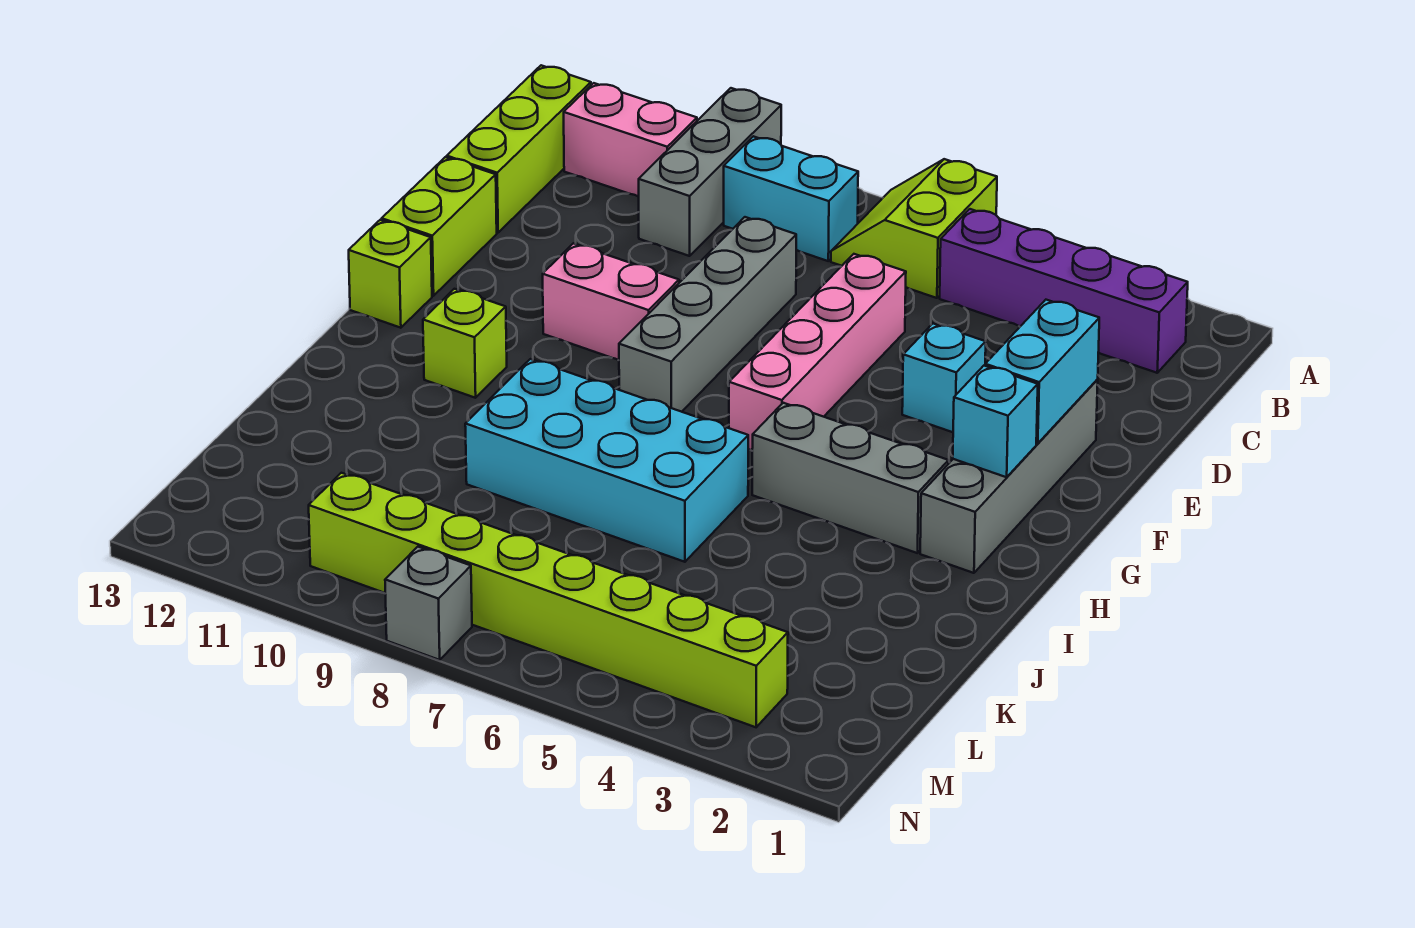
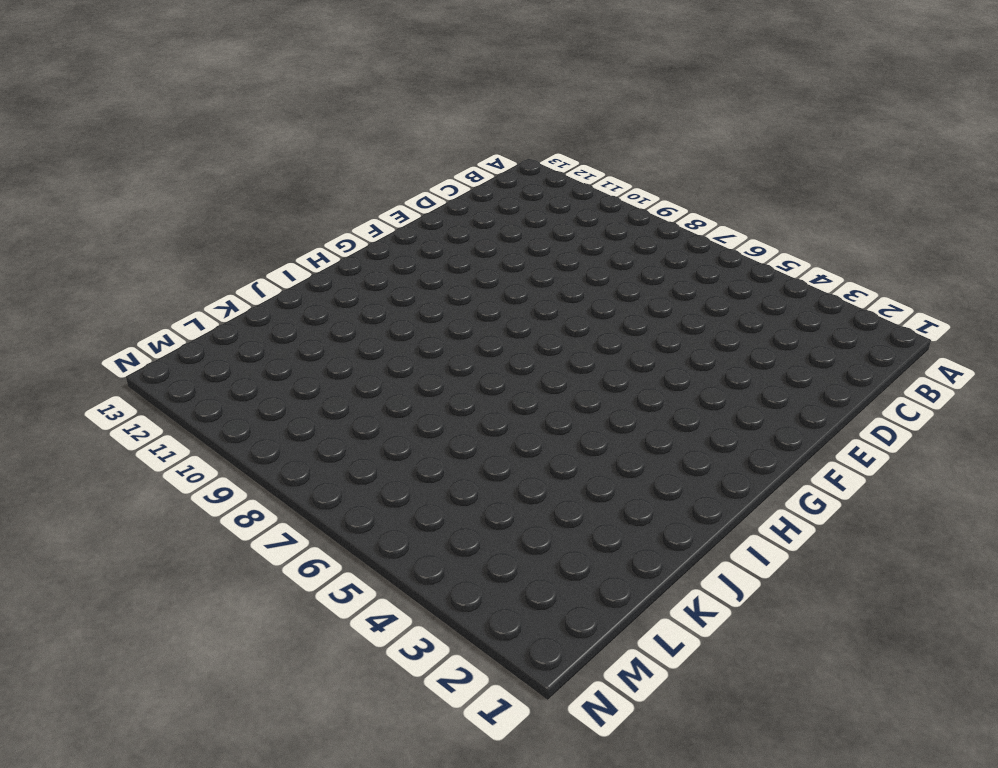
none -> lime 2x2 slope [831,159,997,298]
none -> grey 1x3 brick [639,88,781,256]
none -> purple 1x4 brick [940,209,1188,373]

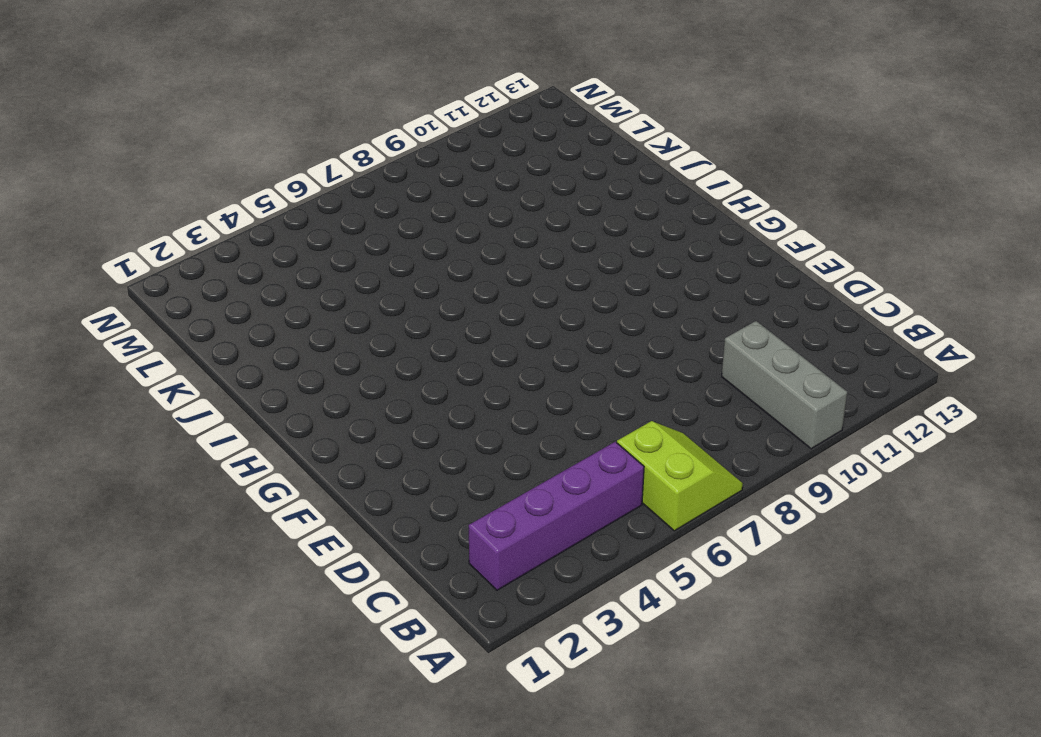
none -> cyan 1x2 brick [724,136,858,261]
none -> pink 1x2 brick [564,83,697,197]
none -> lime 1x3 brick [447,65,591,233]

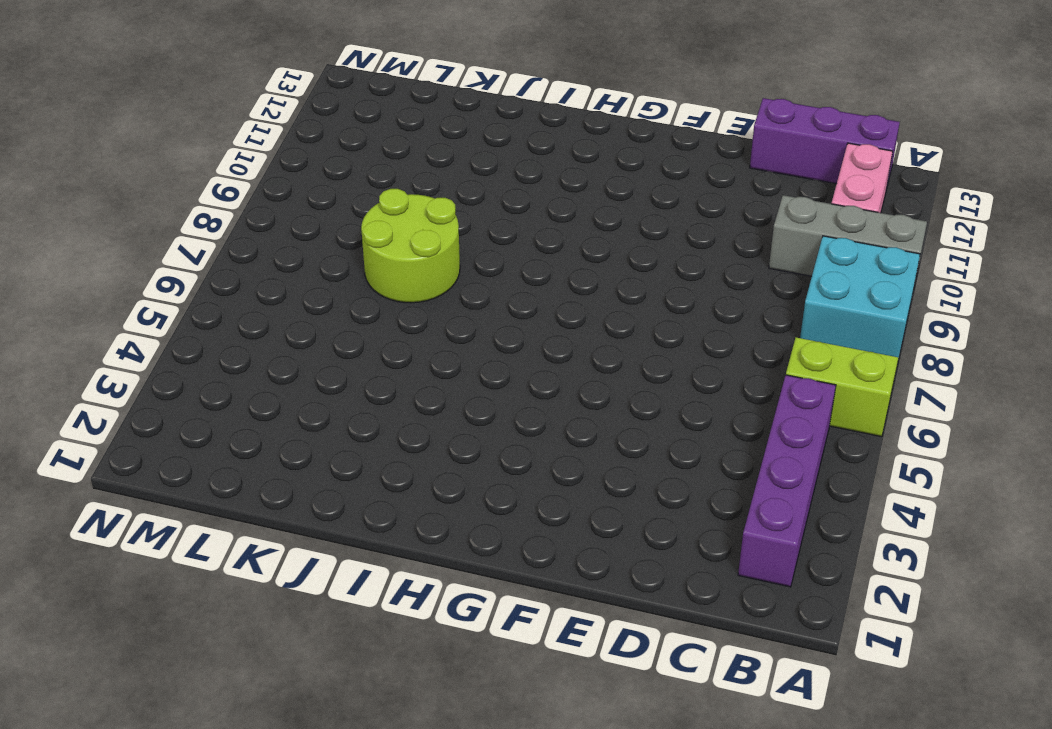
cyan 2x2 brick [800,236,920,358] -> cyan 1x2 brick [724,136,858,261]
purple 1x3 brick [750,98,900,190] -> lime 1x3 brick [447,65,591,233]
lime 2x2 round brick [361,189,460,303] -> cyan 2x4 brick [465,359,748,562]
none -> pink 1x4 brick [729,254,906,451]
none -> grey 1x4 brick [619,217,796,412]
none -> grey 1x4 brick [920,380,1098,573]

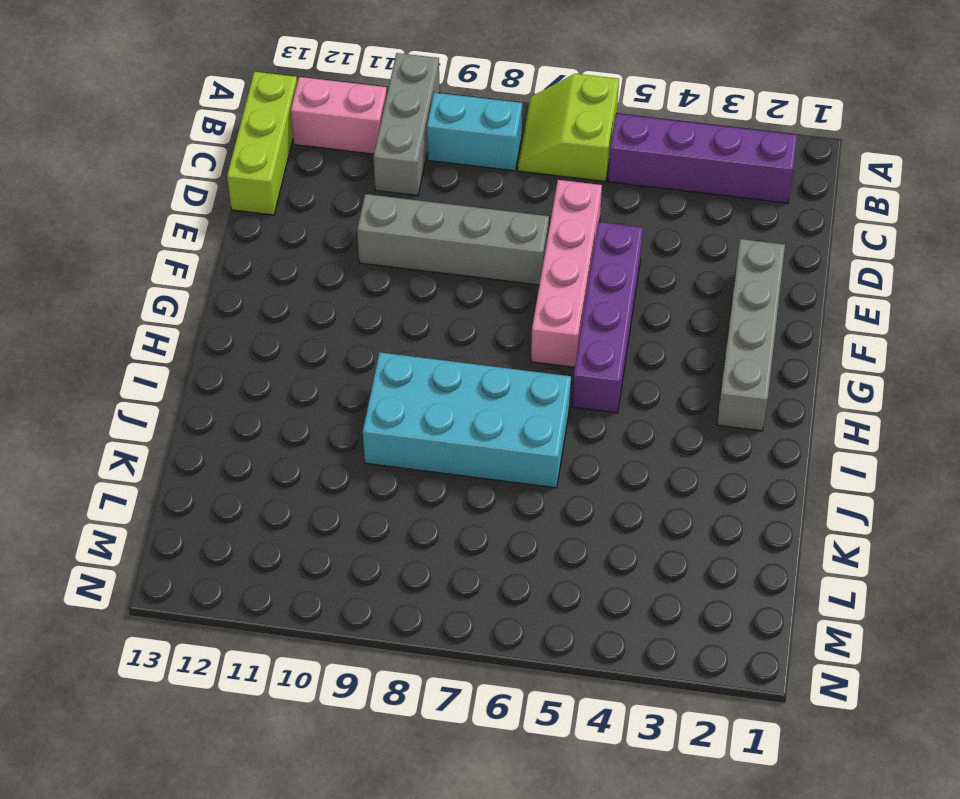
purple 1x4 brick [572,222,643,413] -> grey 1x3 brick [752,403,949,553]
grey 1x4 brick [357,194,549,285] -> grey 1x4 brick turned to [619,217,796,412]
none -> cyan 1x1 brick [902,324,986,432]
none -> lime 1x2 brick [382,157,497,296]
none -> pink 1x2 brick [543,243,679,360]

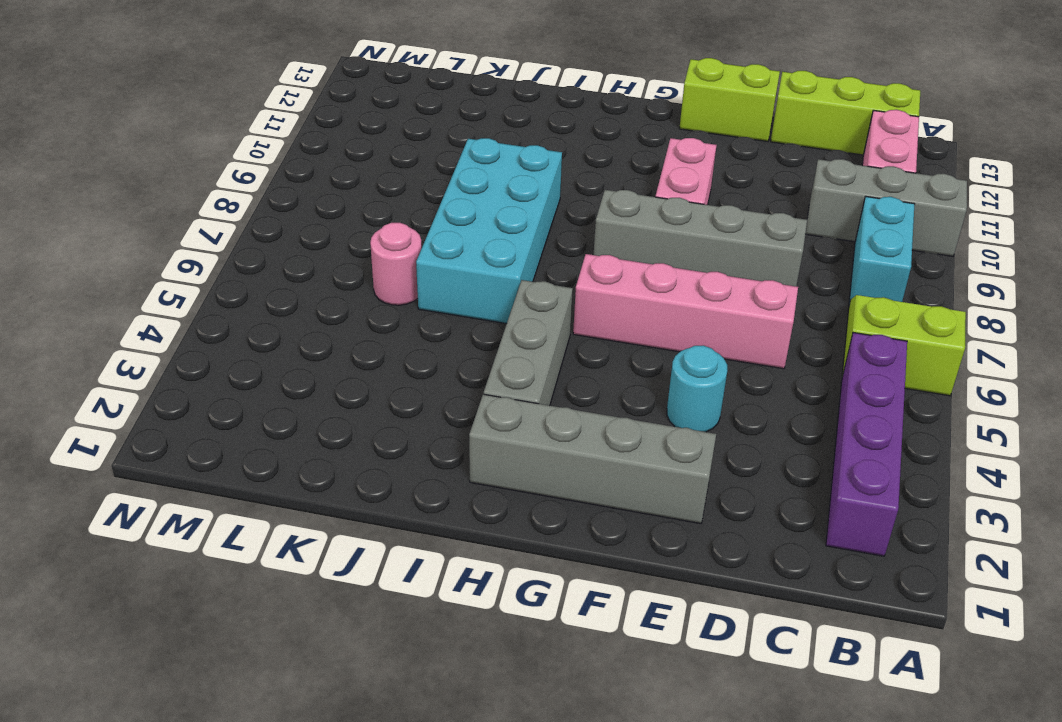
cyan 1x1 round brick [667,345,727,432] -> cyan 1x1 brick [902,324,986,432]
pink 1x1 round brick [370,223,422,305] -> none
none -> lime 1x1 brick [349,220,432,328]
none -> lime 1x1 brick [423,289,507,398]
none -> lime 1x8 brick [309,473,788,727]

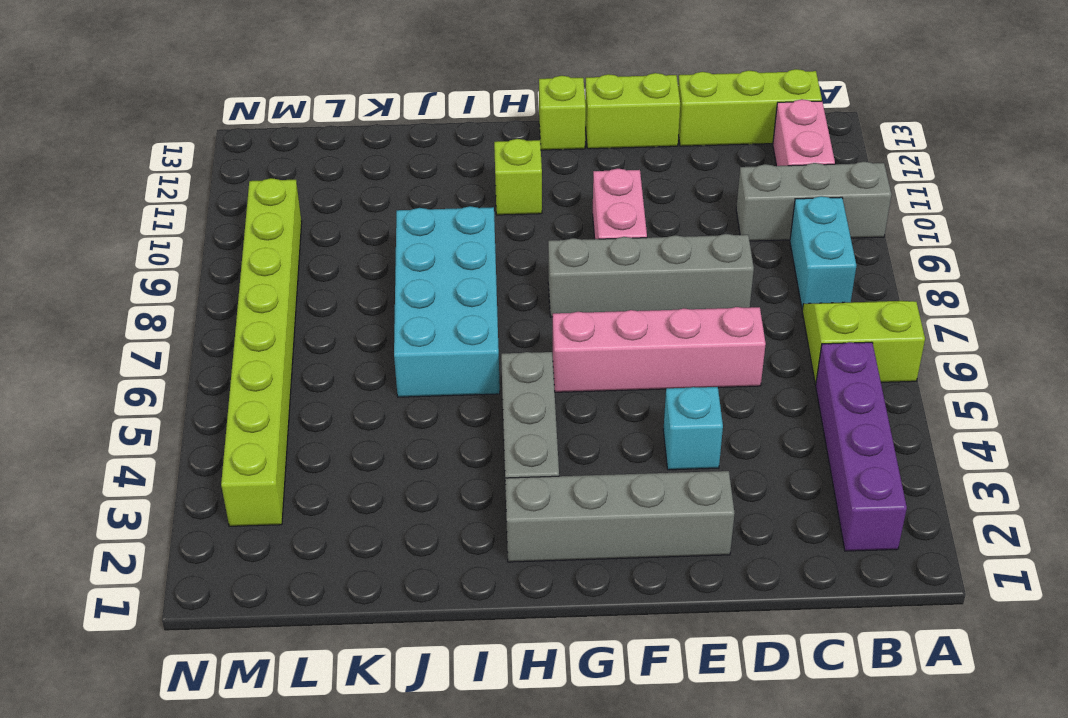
none -> grey 1x1 brick [385,547,472,660]
none -> cyan 1x2 brick [985,300,1099,444]
none -> cyan 1x1 brick [953,366,1038,477]

